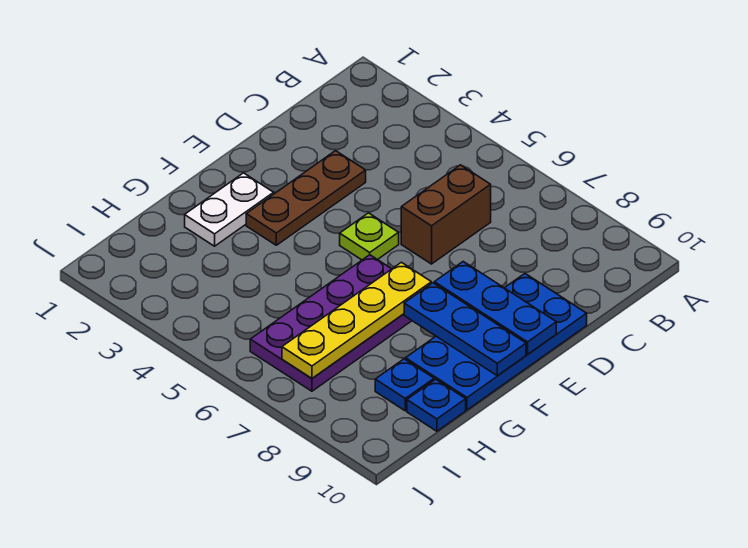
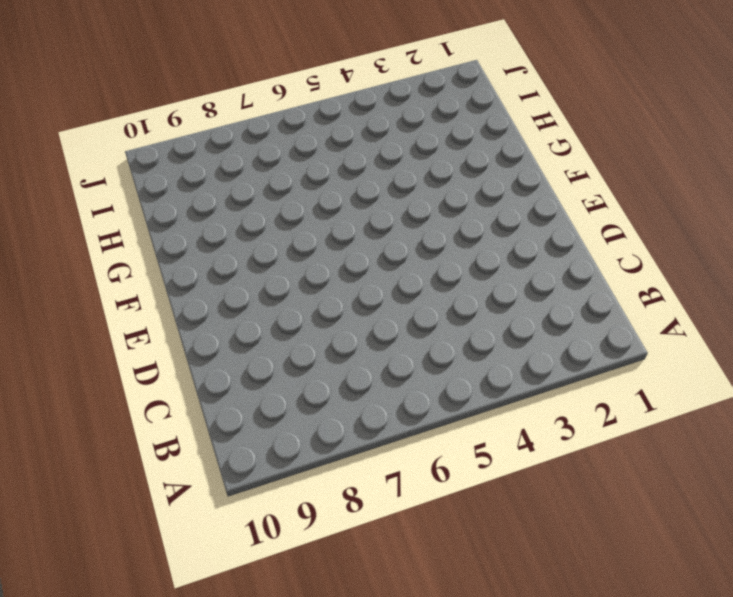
none -> brown 1x2 brick [401,165,491,264]
none -> brown 1x3 plate [246,151,366,245]

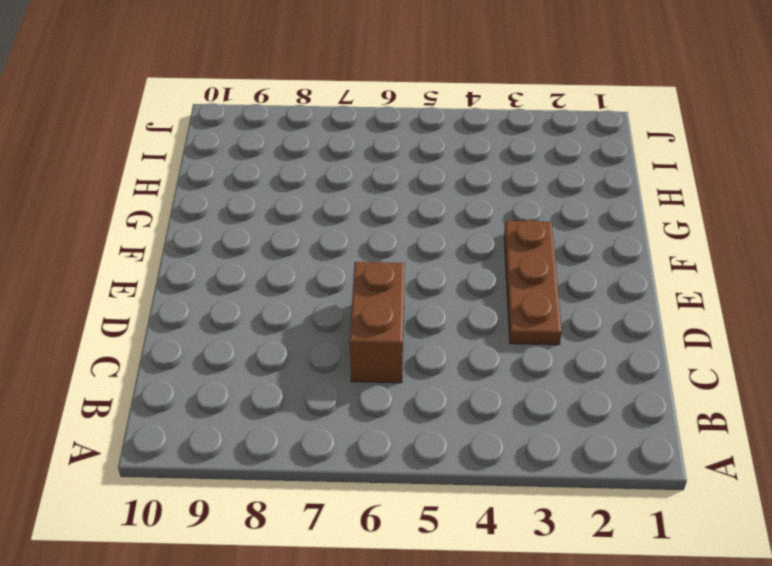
none -> blue 2x4 plate [406,274,587,410]
none -> lime 1x1 plate [340,213,399,260]

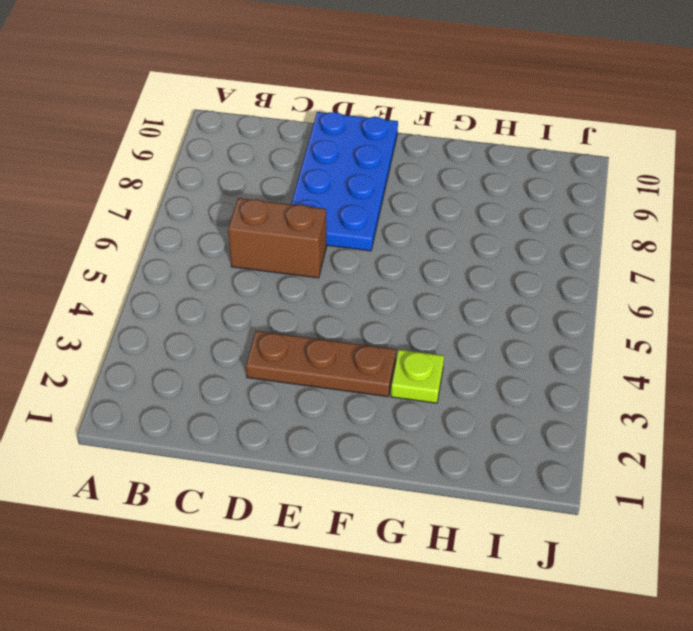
blue 2x4 plate [291,112,398,251] -> blue 2x4 plate turned to [406,274,587,410]
lime 1x1 plate [391,350,444,403] -> lime 1x1 plate moved to [340,213,399,260]
none -> white 1x2 plate [185,173,274,246]
none -> purple 2x4 plate [250,255,412,391]

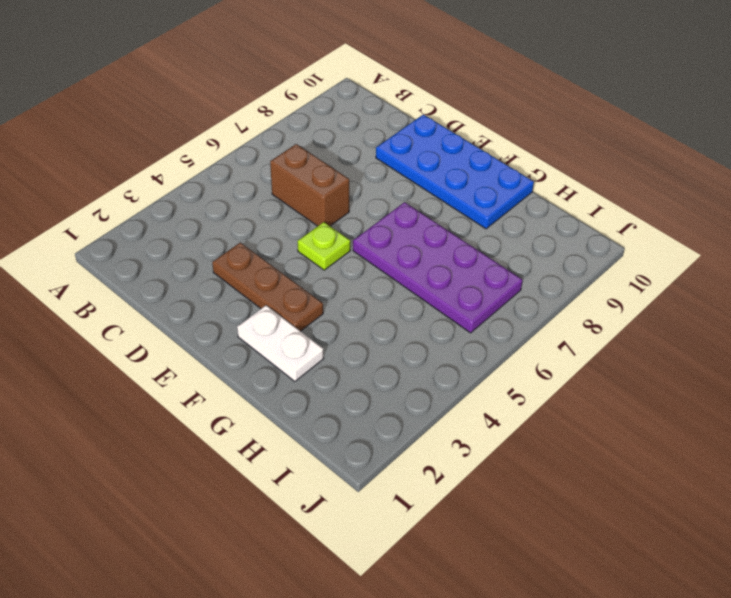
none -> blue 1x1 plate [375,359,434,411]
none -> blue 1x1 plate [407,379,466,431]

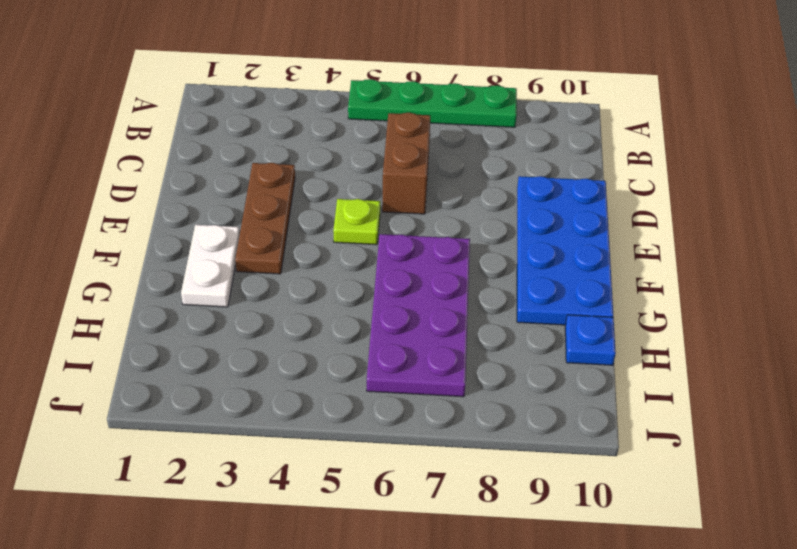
green 1x4 plate [348,79,517,127] -> none
none -> blue 1x1 plate [375,359,434,411]
none -> blue 1x3 plate [434,262,556,354]

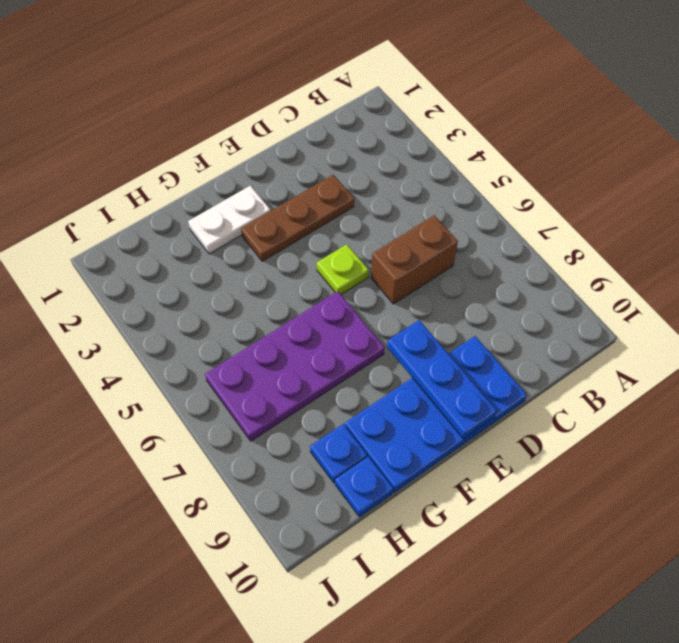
none -> yellow 1x4 plate [282,262,431,378]
none -> blue 1x3 plate [404,283,526,376]

